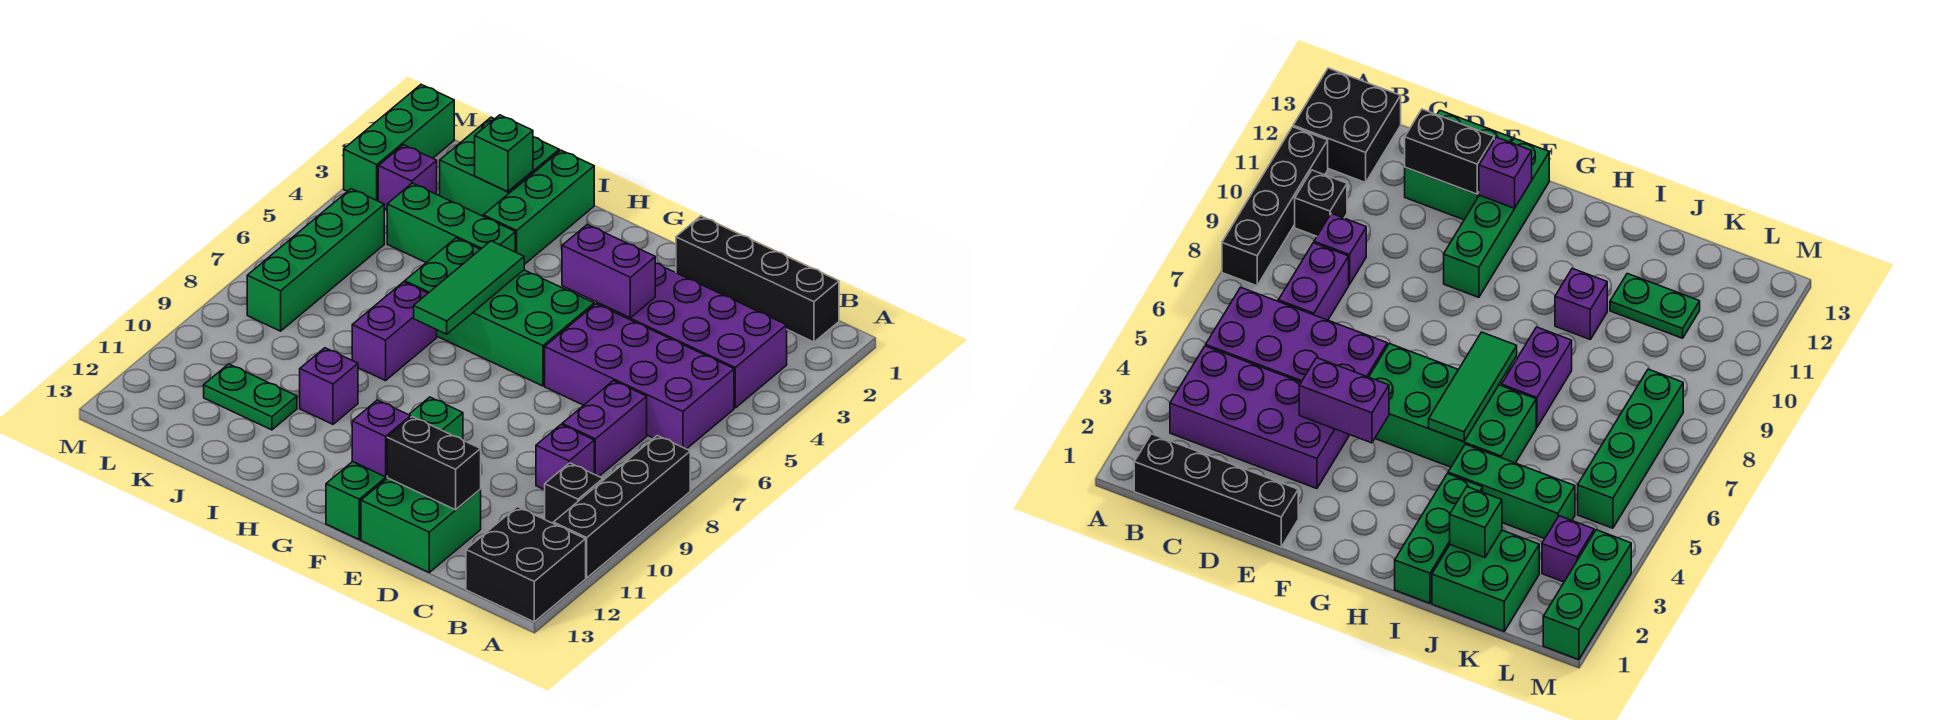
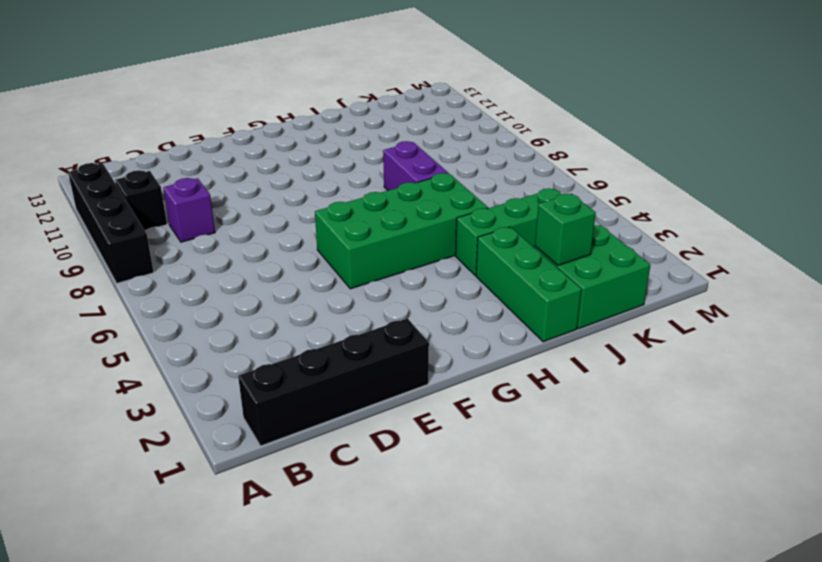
none -> black 2x2 brick [466,507,586,622]
none -> purple 2x4 brick [597,263,787,408]
none -> purple 2x4 brick [545,304,734,449]

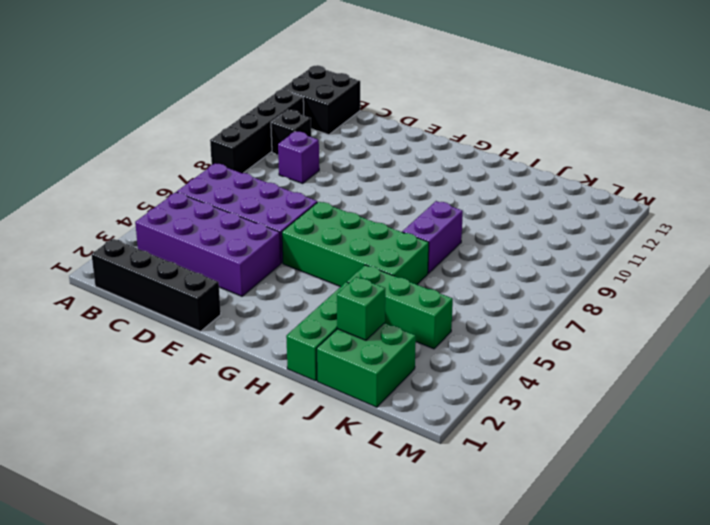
none -> purple 1x2 brick [562,381,647,476]
none -> green 2x2 brick [361,478,481,572]
none -> green 1x4 brick [326,397,463,539]

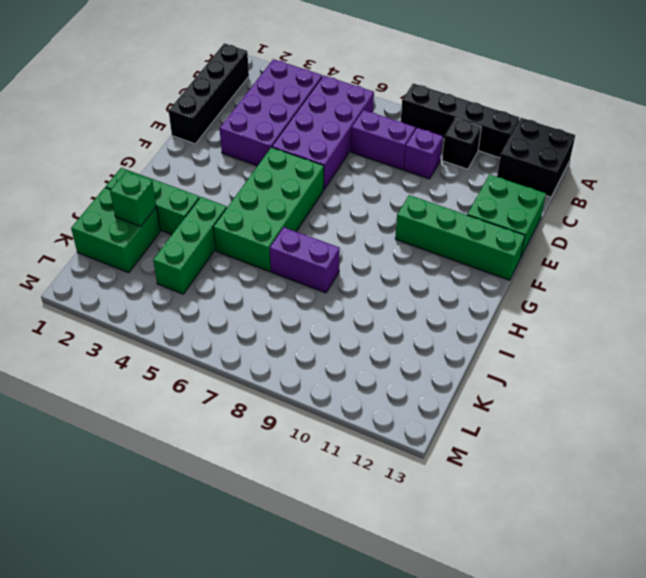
none -> purple 1x1 brick [300,348,358,424]
none -> green 1x2 plate [204,364,297,430]
none -> purple 1x1 brick [378,145,437,210]

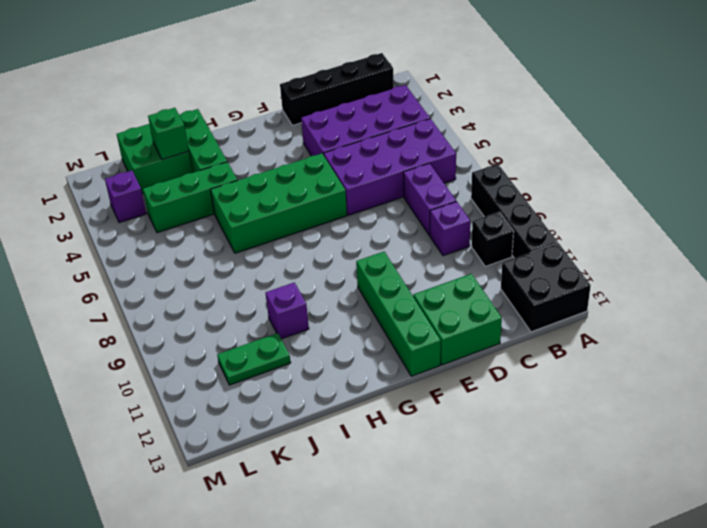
none -> purple 1x2 brick [352,282,437,381]
none -> green 1x4 brick [247,189,384,331]
none -> green 1x3 brick [344,85,454,201]

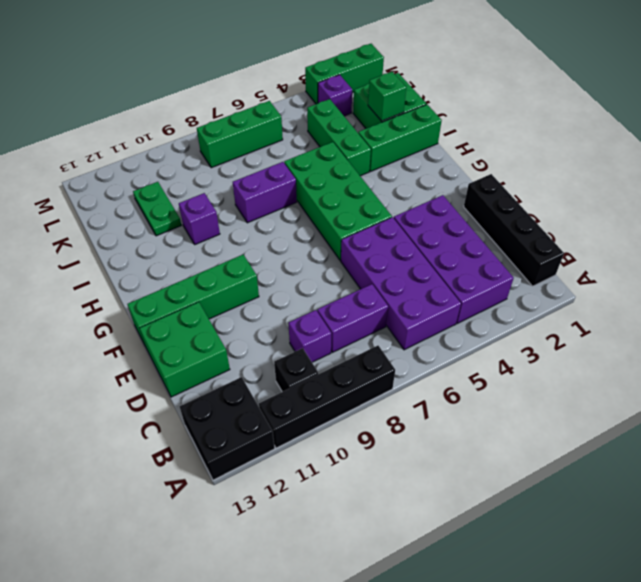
green 1x3 brick [197,101,283,168] -> green 1x4 brick [247,189,384,331]
none -> black 1x2 brick [387,417,481,510]
none -> purple 1x2 brick [562,225,655,318]
none -> purple 1x1 brick [352,400,411,477]

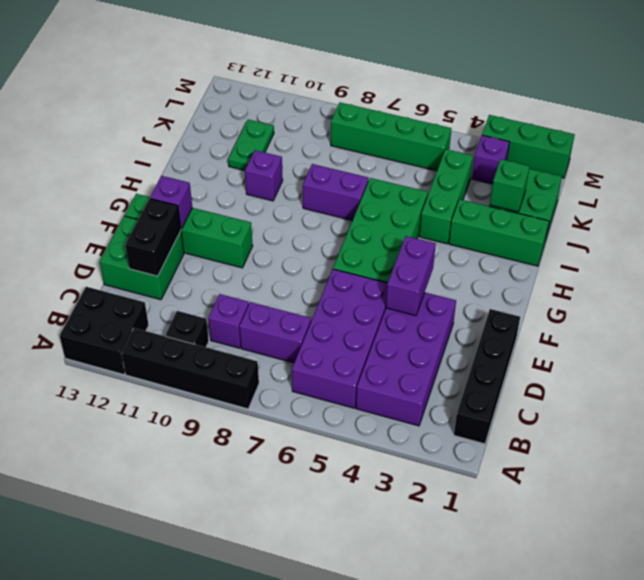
none -> green 1x3 tile [414,241,524,334]

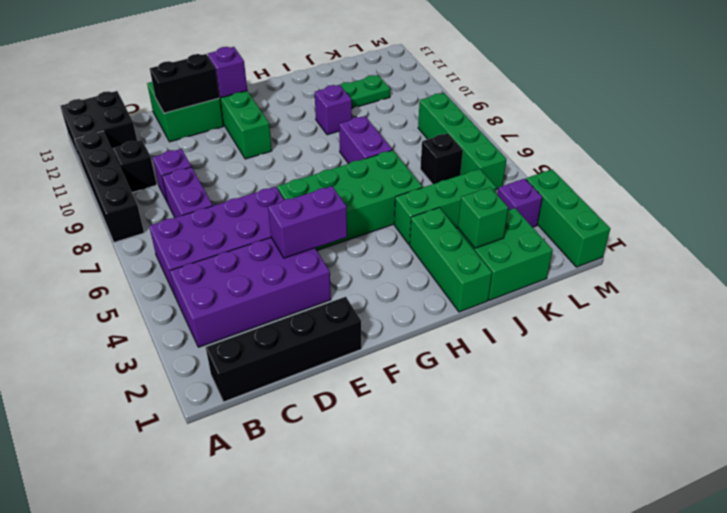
black 1x1 brick [420,133,463,184] -> none
none -> green 1x3 tile [414,241,524,334]

